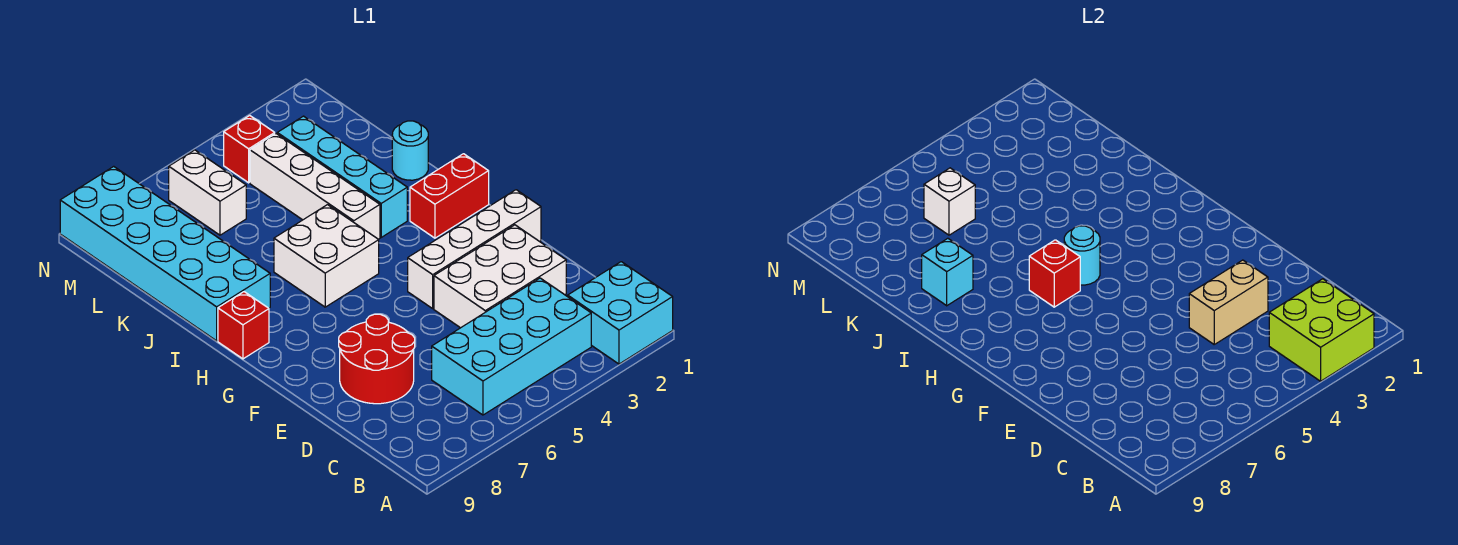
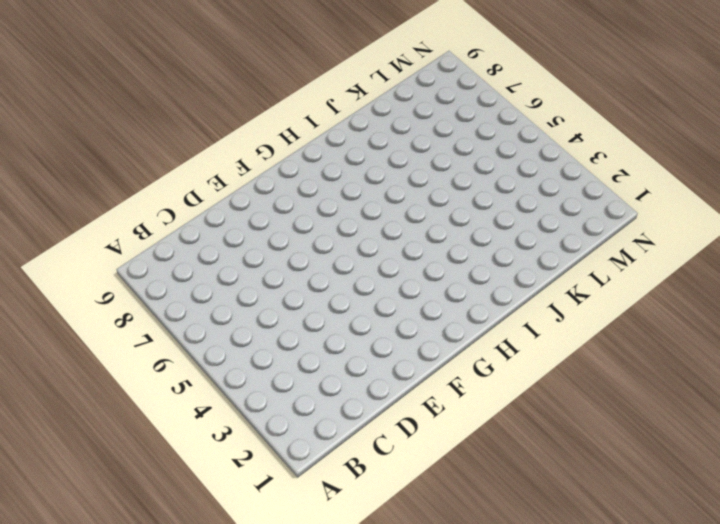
none -> cyan 2x2 brick [568,262,673,364]
none -> cyan 2x4 brick [432,278,591,415]
none -> white 2x3 brick [434,225,566,328]

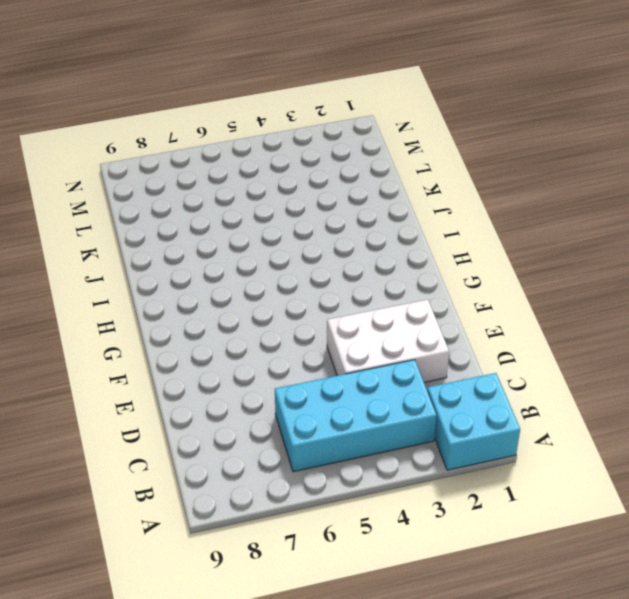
none -> red 2x2 round brick [339,314,415,404]
none -> white 1x4 brick [408,190,541,308]
none -> red 1x2 brick [410,154,489,238]

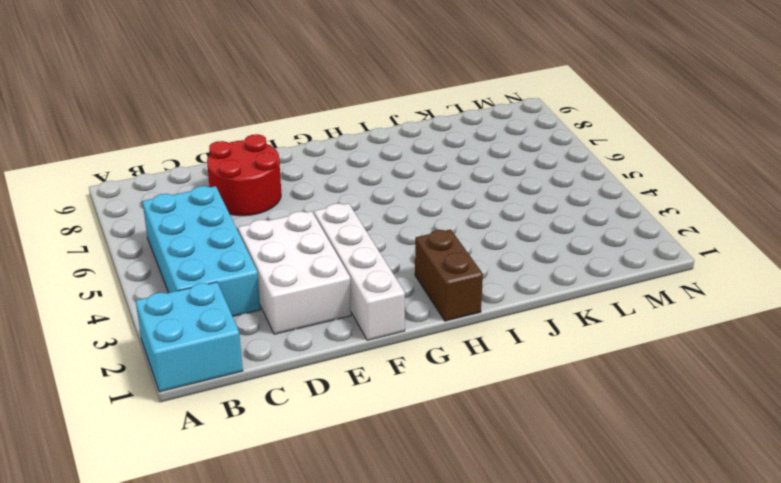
brown 1x2 brick [415,229,483,321] -> red 1x2 brick [410,154,489,238]
none -> white 2x2 brick [274,205,379,307]
none -> red 1x1 brick [218,292,269,359]
none -> cyan 1x4 brick [277,116,407,237]

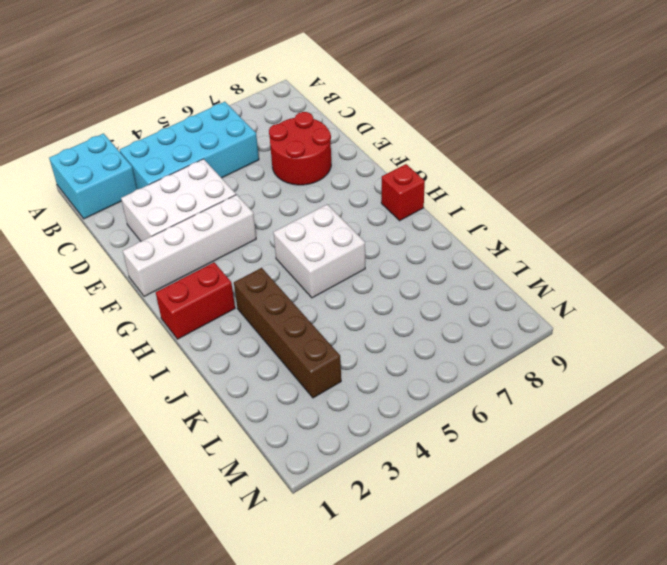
brown 1x4 brick [234,268,341,398] -> cyan 1x4 brick [277,116,407,237]
none -> white 1x4 brick [250,134,380,239]
none -> cyan 2x6 brick [60,166,270,341]
none -> cyan 1x1 round brick [392,121,428,180]

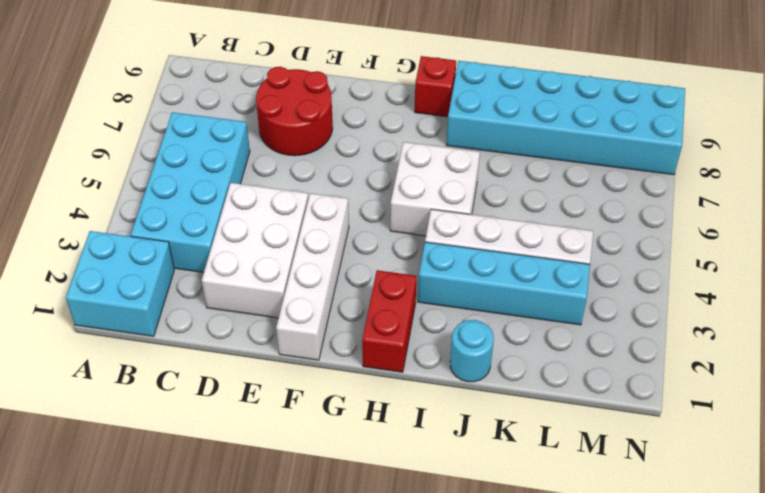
none -> white 1x2 brick [169,150,246,235]
none -> red 1x1 brick [224,116,275,183]
none -> lime 2x2 brick [1269,279,1374,381]

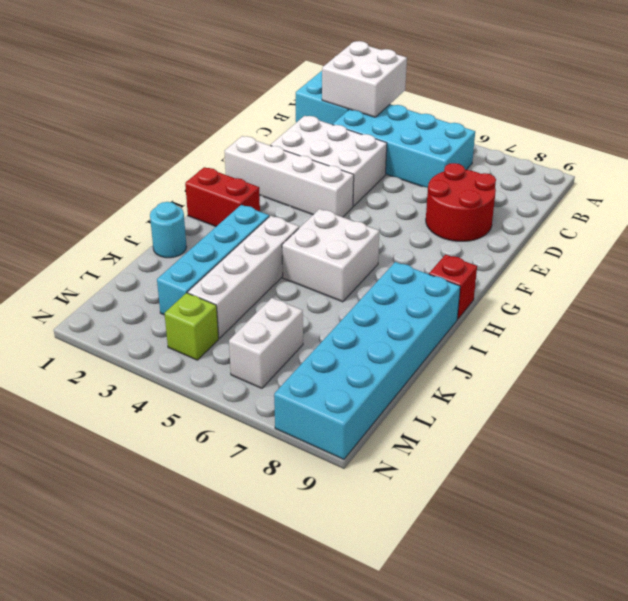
white 2x2 brick [322,41,407,117] -> lime 2x2 brick [1269,279,1374,381]
lime 1x1 brick [165,293,219,360] -> red 1x1 brick [224,116,275,183]
none -> tan 1x2 brick [1189,260,1268,344]
none -> cyan 1x1 round brick [1064,226,1100,285]
none -> red 1x1 brick [1029,240,1080,307]

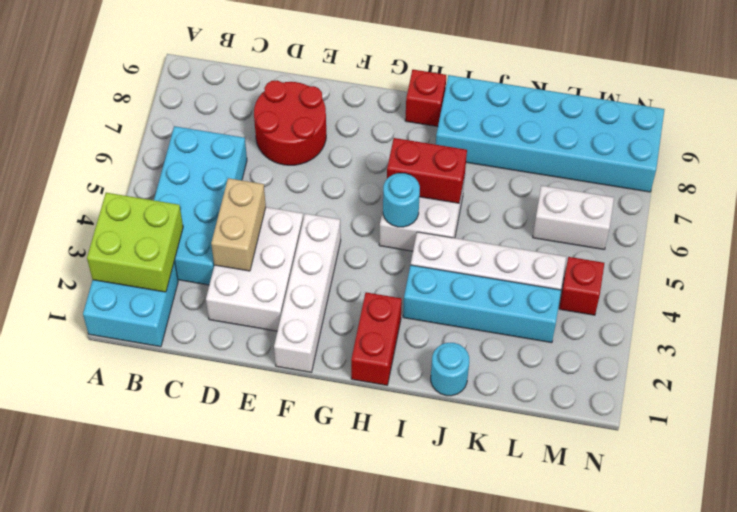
red 1x2 brick [387,138,467,203] -> red 1x1 brick [1029,240,1080,307]
none -> cyan 1x1 brick [922,238,973,306]
none -> white 1x1 brick [924,168,975,235]

